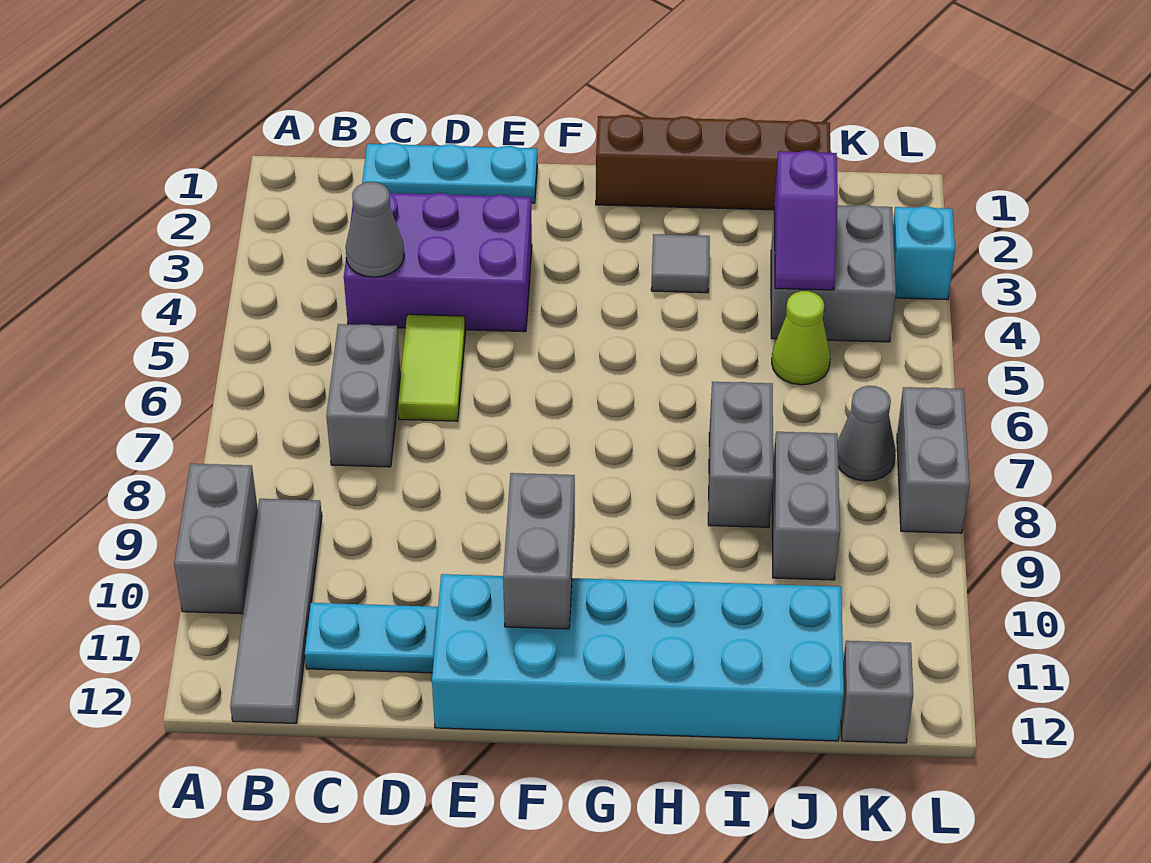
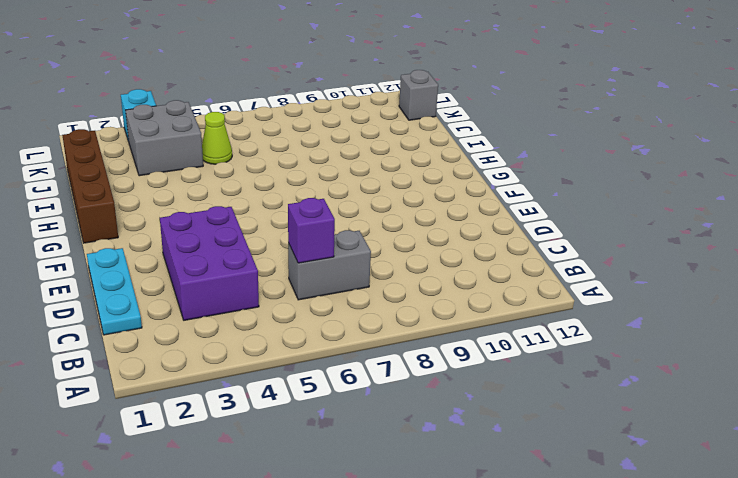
purple 1x1 brick [288,198,335,263] -> none
none -> grey 1x2 brick [174,464,258,614]
none -> grey 1x4 tile [230,499,322,724]
none -> cyan 1x2 plate [305,603,438,673]

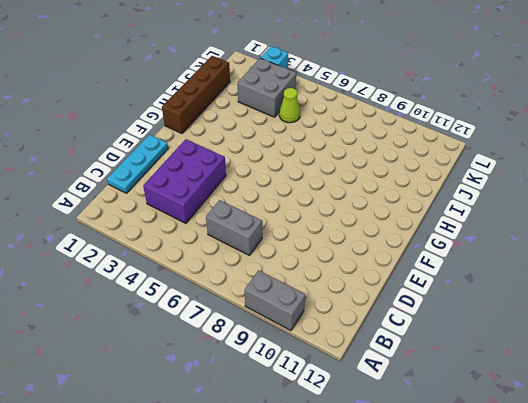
none -> grey 1x4 tile [230,499,322,724]
none -> cyan 1x2 plate [305,603,438,673]
none -> lime 1x2 tile [398,314,466,421]

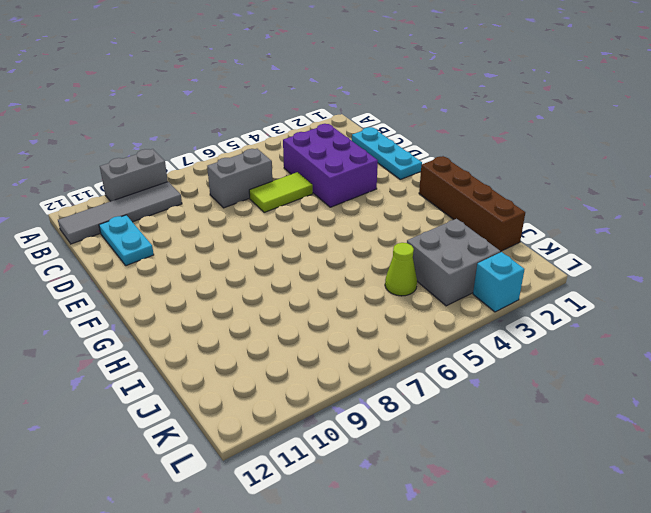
none -> cyan 2x6 brick [432,574,844,741]
none -> grey 1x1 tile [651,234,710,293]
none -> grey 1x2 brick [708,382,773,527]

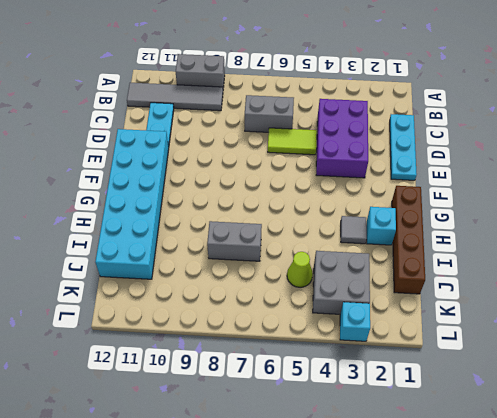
cyan 1x1 brick [367,207,396,245] -> none
none -> grey 1x2 brick [772,432,840,580]
none -> grey 1x1 cone [838,386,896,481]
none -> grey 1x1 brick [841,641,913,743]

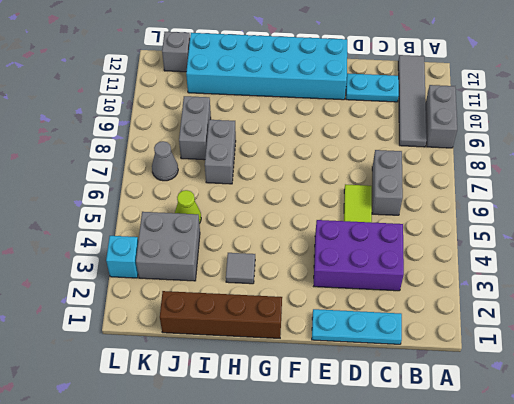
none -> grey 1x2 brick [897,387,970,533]
none -> grey 1x1 cone [346,182,404,277]
none -> grey 1x2 brick [503,473,575,629]

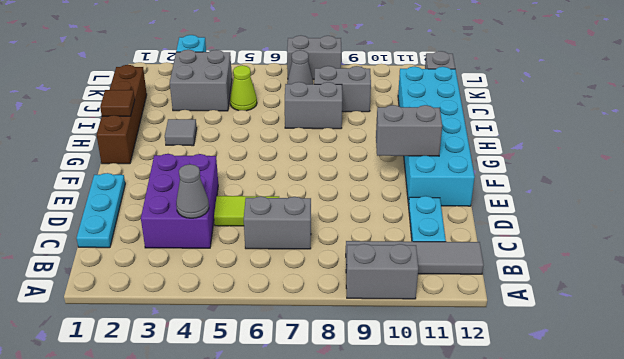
brown 1x1 tile [100,90,135,116] -> none
none -> purple 1x2 slope [775,150,838,290]

